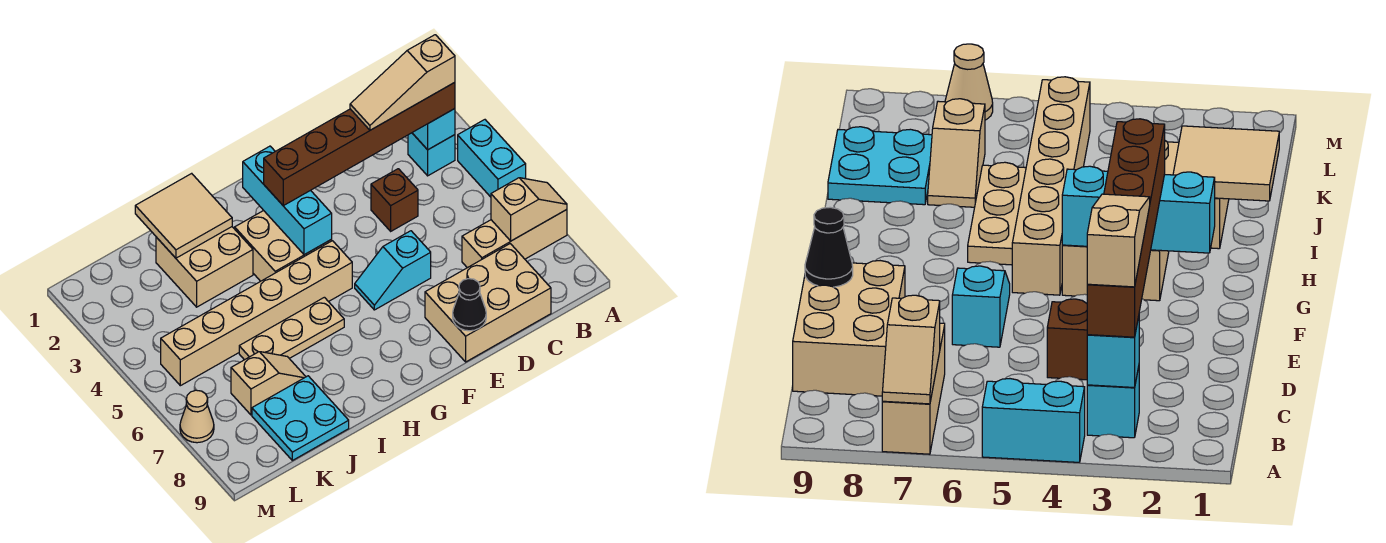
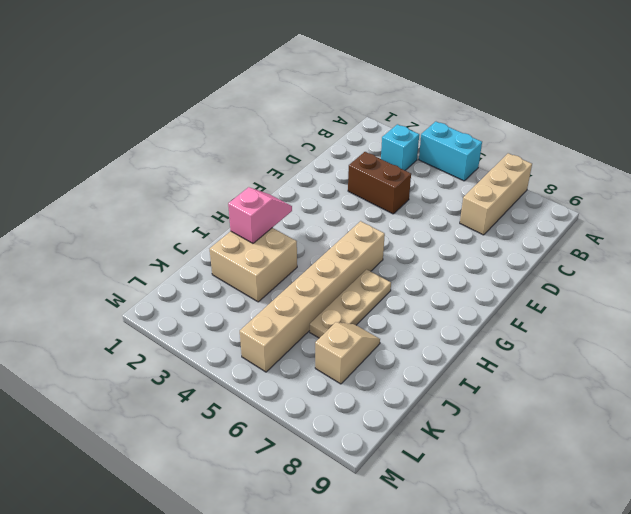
brown 1x2 brick [348,152,411,214] -> brown 1x1 brick [371,169,418,231]
pink 1x2 slope [228,187,292,243] -> tan 2x2 tile [135,173,232,258]
none -> tan 2x3 brick [425,244,551,362]
none -> cyan 1x2 slope [355,231,431,310]
none -> tan 2x2 brick [235,211,332,281]

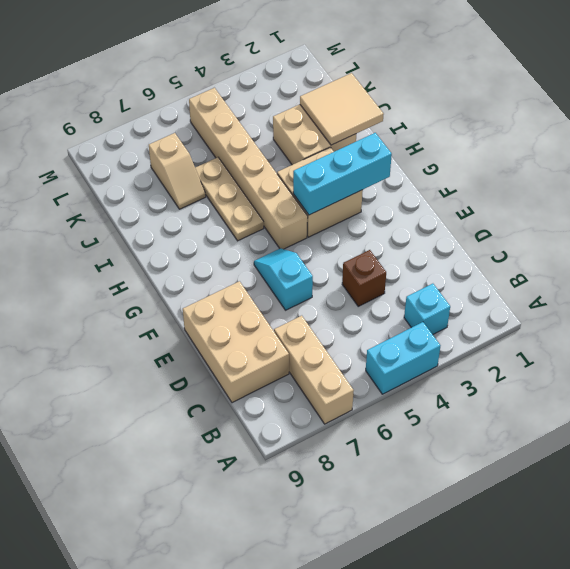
none -> cyan 2x2 plate [252,376,349,460]
none -> tan 1x1 cone [180,390,214,443]
none -> tan 1x2 slope [491,178,567,241]

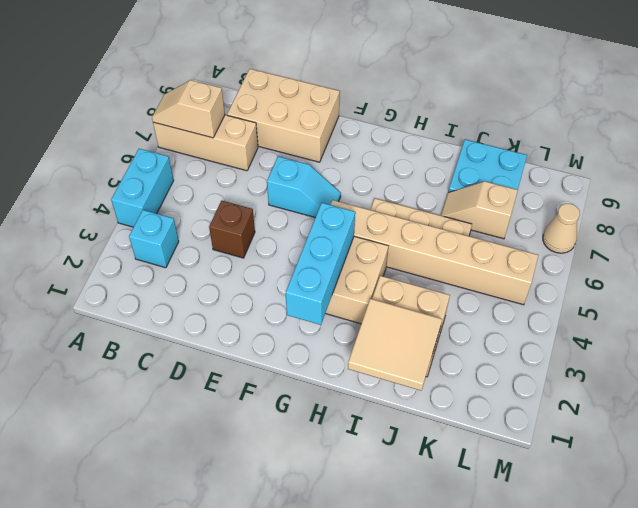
none -> cyan 1x1 brick [412,109,455,150]
none -> black 1x1 cone [453,279,486,331]
none -> brown 1x6 brick [264,82,455,206]

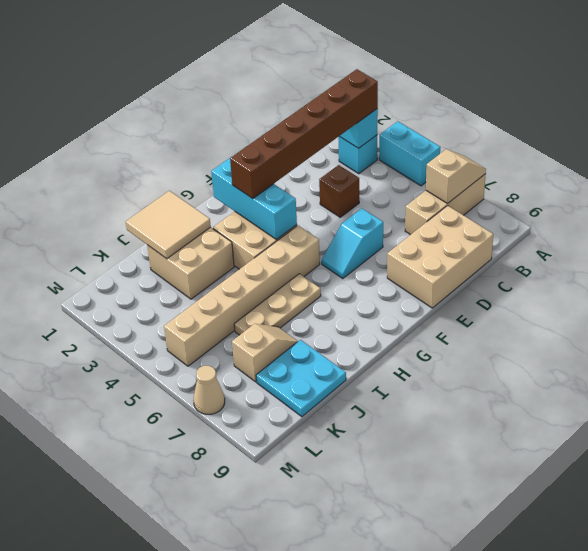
none -> black 1x1 cone [453,279,486,331]
none -> tan 1x3 slope [350,35,455,130]

